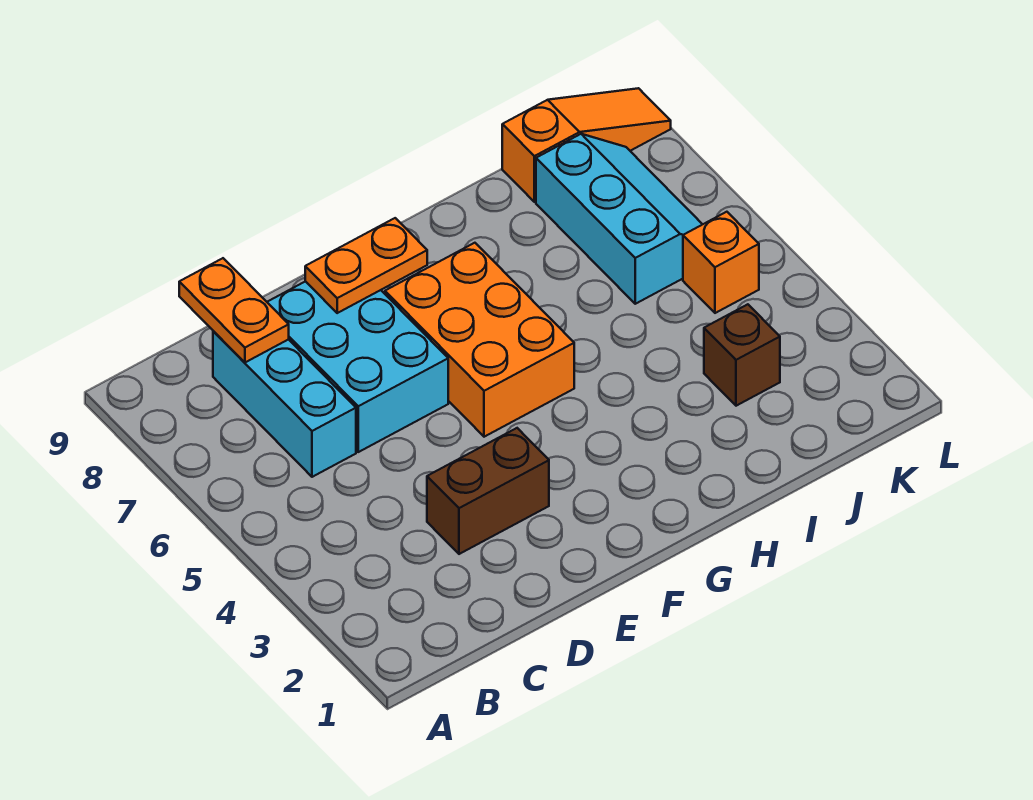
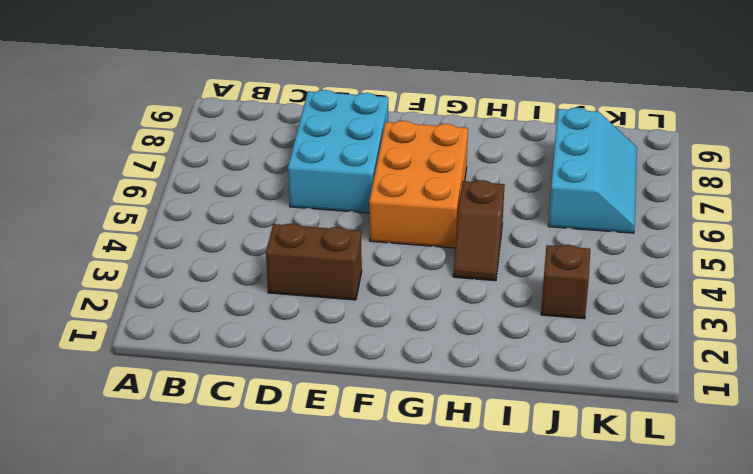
brown 1x2 slope [453,180,505,281] -> none
none -> cyan 1x3 brick [213,331,356,477]
none -> orange 1x3 slope [502,88,671,202]

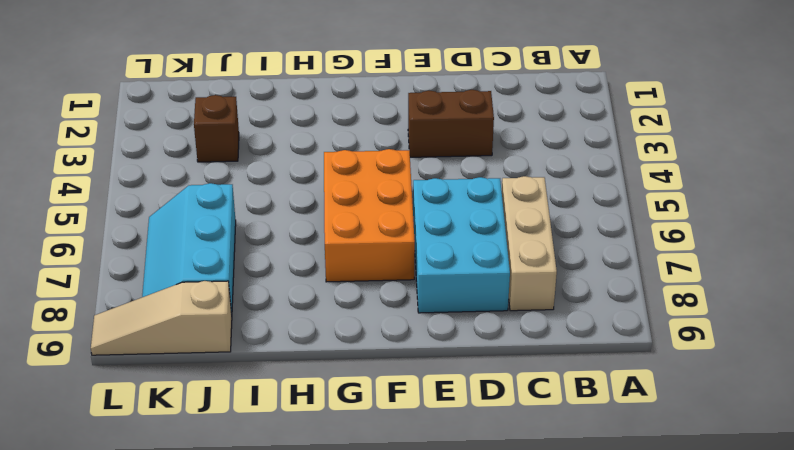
tan 1x3 brick [502,176,557,311] -> cyan 1x3 brick [213,331,356,477]
tan 1x3 slope [91,281,232,355] -> orange 1x3 slope [502,88,671,202]
none -> orange 1x1 brick [683,212,759,313]
none -> orange 1x2 plate [179,258,289,362]

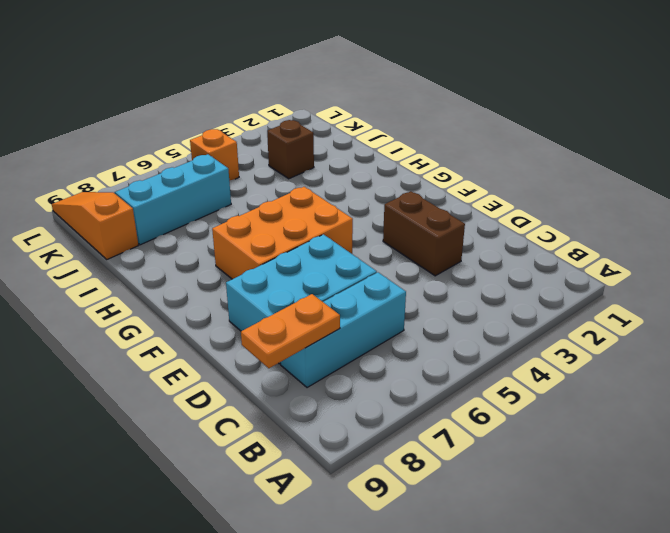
none -> orange 1x2 plate [305,218,427,313]

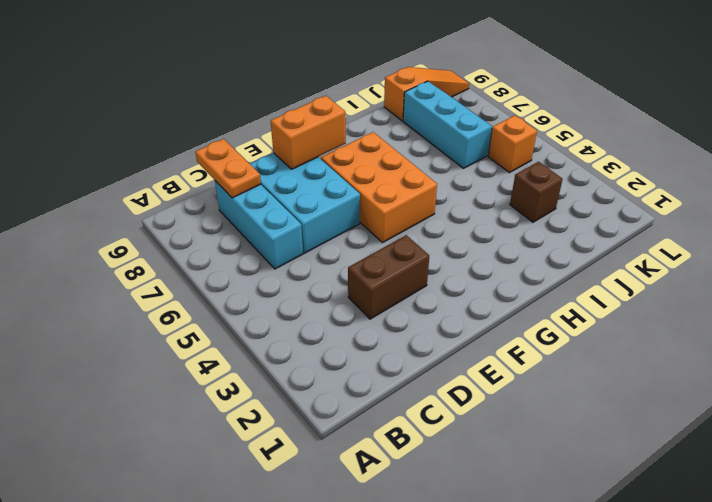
orange 1x2 brick [271,96,346,169] -> orange 1x2 plate [305,218,427,313]

